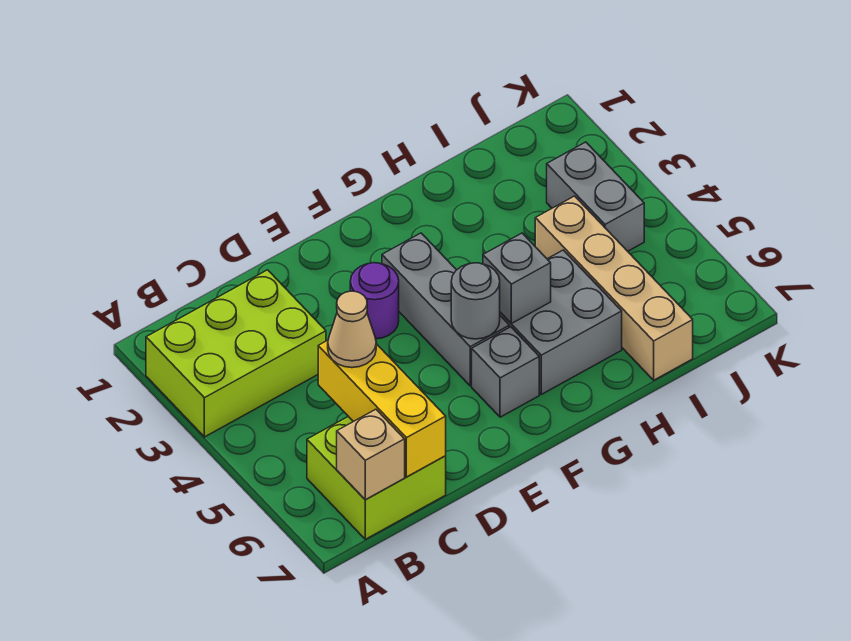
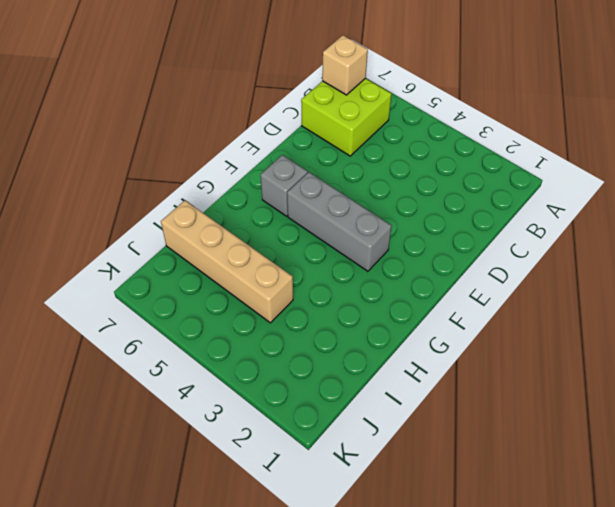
none -> lime 2x3 brick [146,270,326,437]
none -> purple 1x1 round brick [350,263,399,339]
none -> grey 2x2 brick [500,250,622,394]

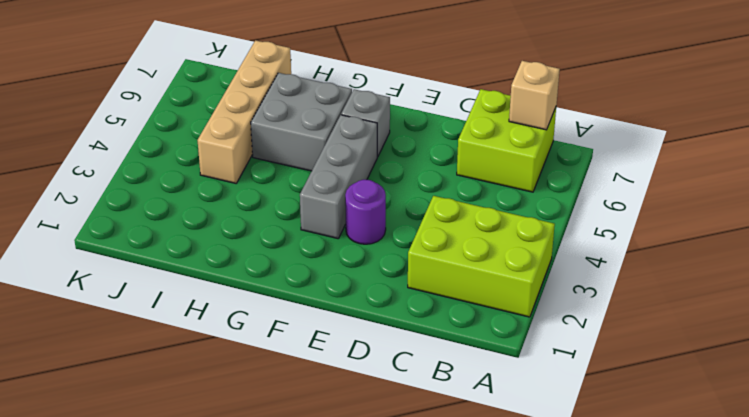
none -> grey 1x2 brick [547,142,644,251]
none -> yellow 1x3 brick [318,340,446,477]
none -> grey 1x1 round brick [451,263,500,339]

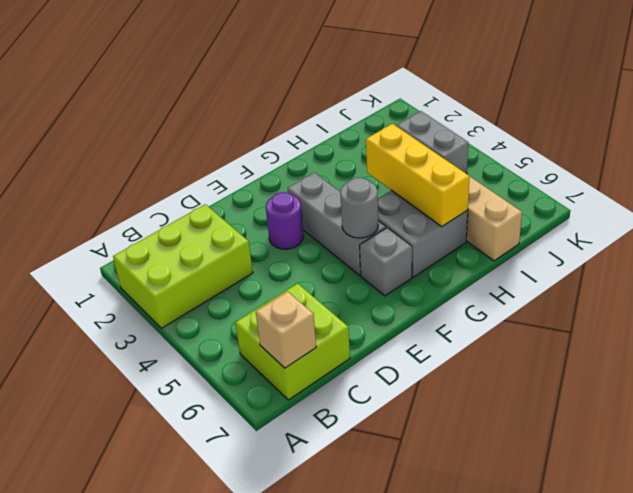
yellow 1x3 brick [366,124,470,226] -> yellow 1x3 brick moved to [318,340,446,477]
none -> grey 1x1 brick [483,233,551,323]
none -> tan 1x1 cone [328,291,376,368]

